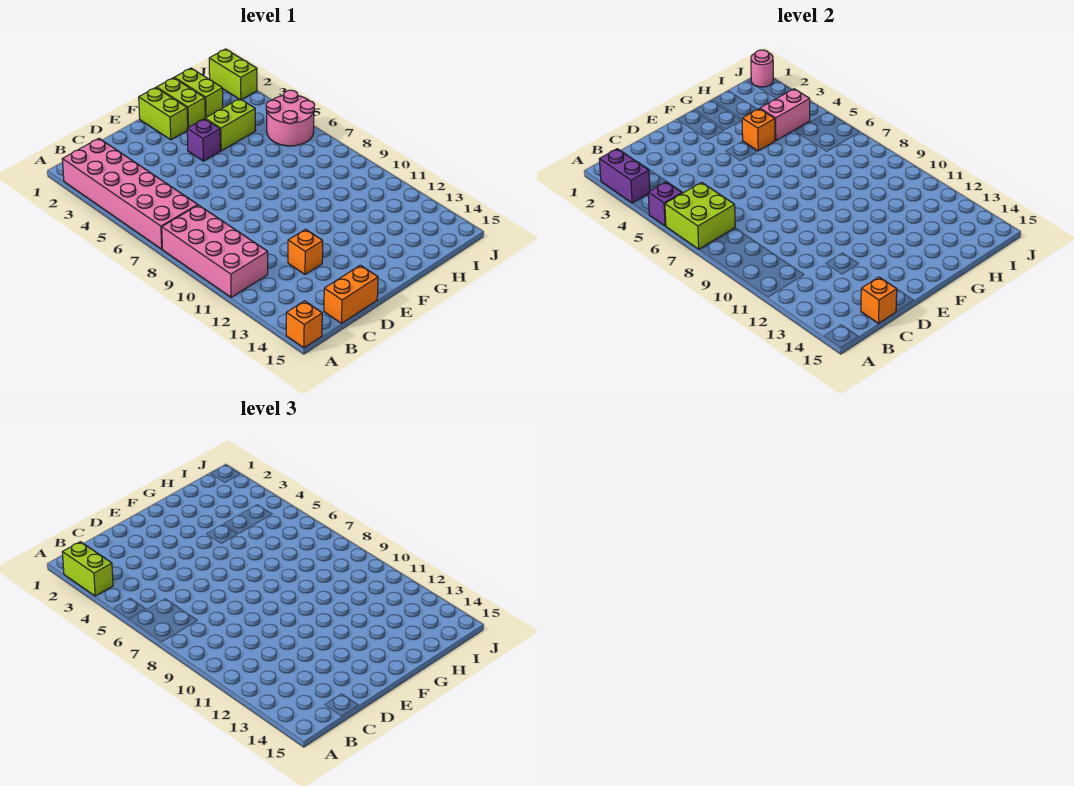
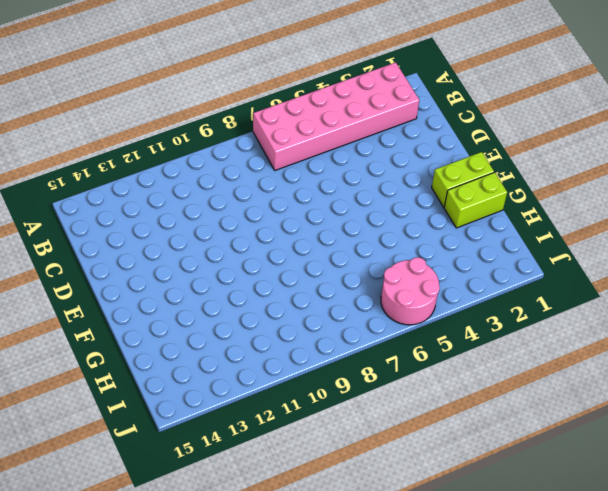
none -> pink 2x4 brick [162,205,268,297]
none -> orange 1x1 brick [286,301,322,348]
none -> orange 1x2 brick [324,265,378,323]

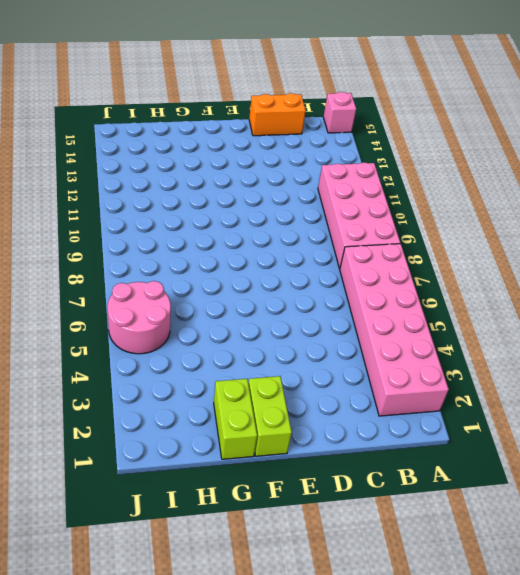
pink 1x1 brick [323,92,356,133] -> orange 1x1 brick [286,301,322,348]
none -> orange 1x1 brick [288,229,323,274]
none -> purple 1x1 brick [187,119,220,161]
none -> lime 1x2 brick [205,99,256,151]

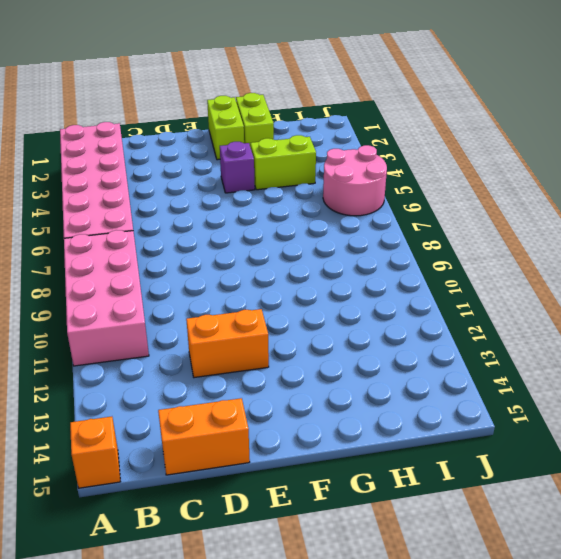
orange 1x2 brick [186,309,269,378] -> orange 1x1 brick [288,229,323,274]
none -> lime 1x2 brick [174,68,223,118]
none -> lime 1x2 brick [209,49,257,100]
none -> purple 1x2 brick [599,149,650,203]

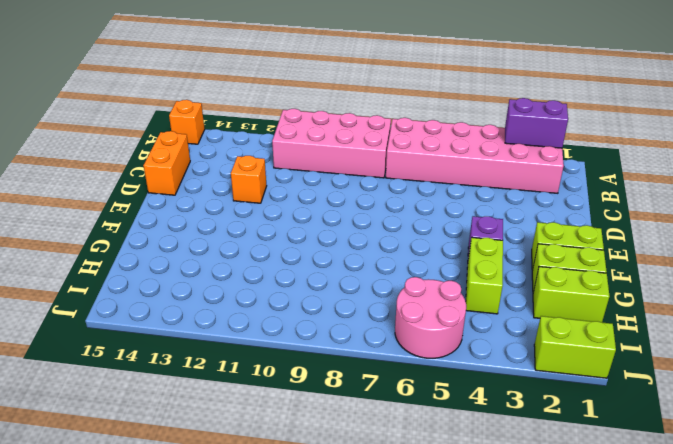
none -> purple 1x1 brick [648,182,682,226]
none -> lime 2x2 brick [665,182,735,249]
none -> orange 1x1 brick [861,277,897,323]

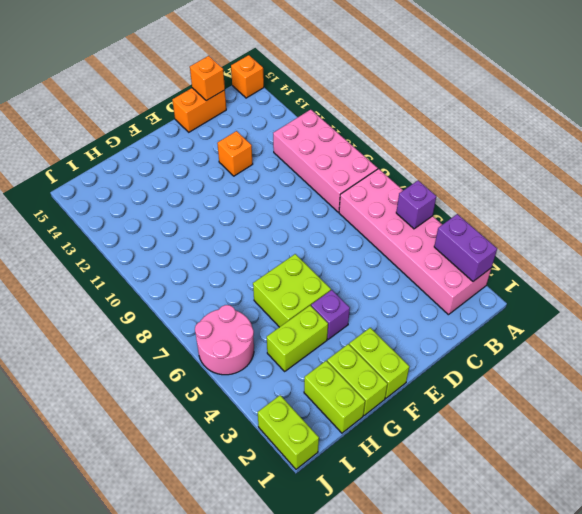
lime 2x2 brick [253,254,331,327] -> lime 2x2 brick moved to [665,182,735,249]
none -> orange 1x1 brick [742,109,775,151]
none -> pink 1x2 brick [760,89,810,141]
none -> pink 1x1 round brick [751,50,773,87]

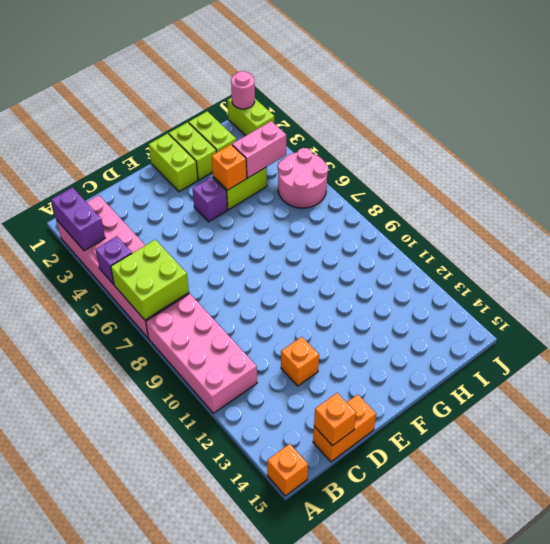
none -> lime 1x2 brick [62,542,113,596]

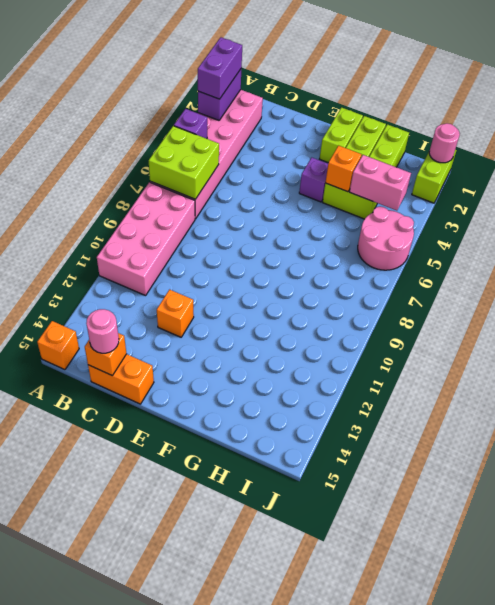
purple 1x2 brick [198,37,242,99] -> lime 1x2 brick [62,542,113,596]
pink 1x1 round brick [86,309,119,353] -> none

